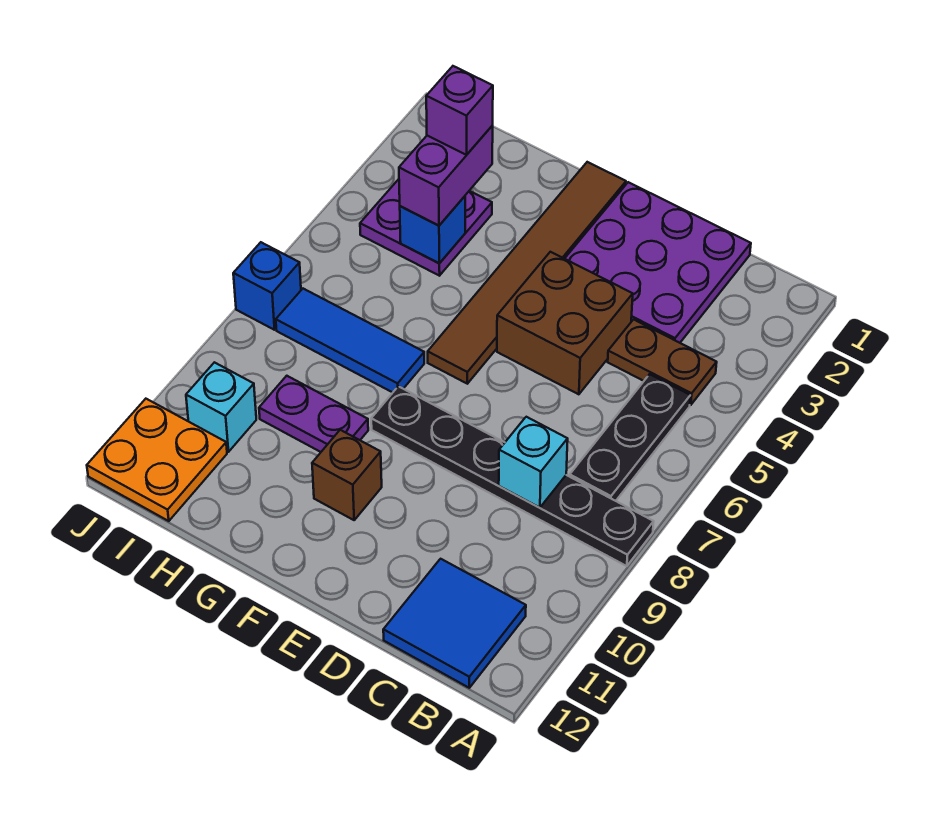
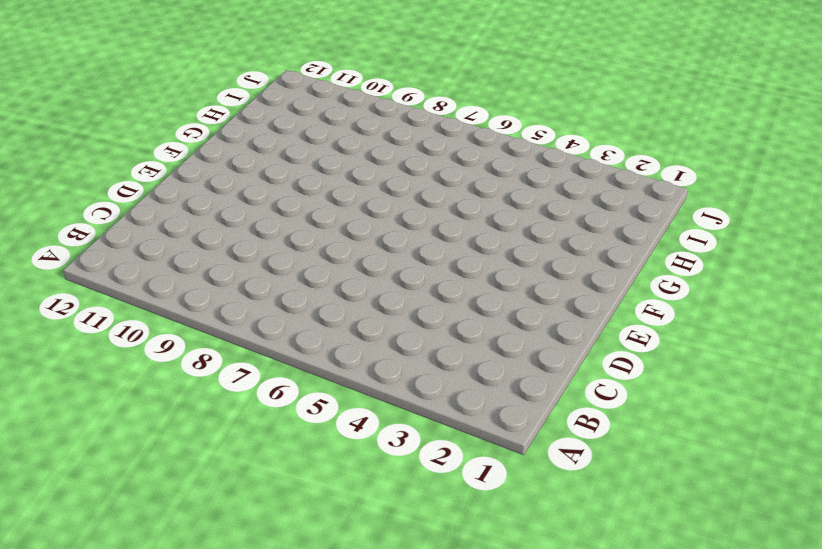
none -> black 1x6 plate [371,386,654,566]
none -> brown 1x2 plate [608,319,717,405]
none -> black 1x3 plate [570,374,690,501]

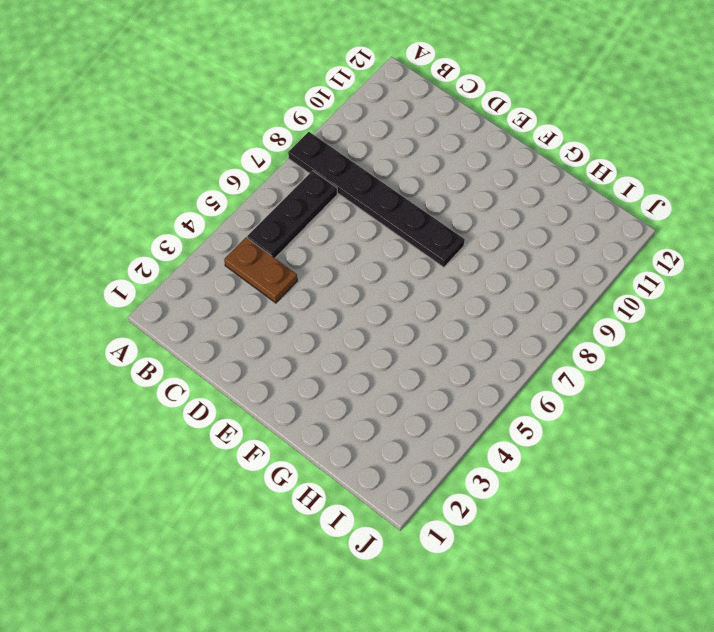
none -> blue 2x2 tile [383,559,526,688]
none -> purple 3x3 plate [565,182,751,343]
none -> brown 2x2 brick [497,252,633,394]

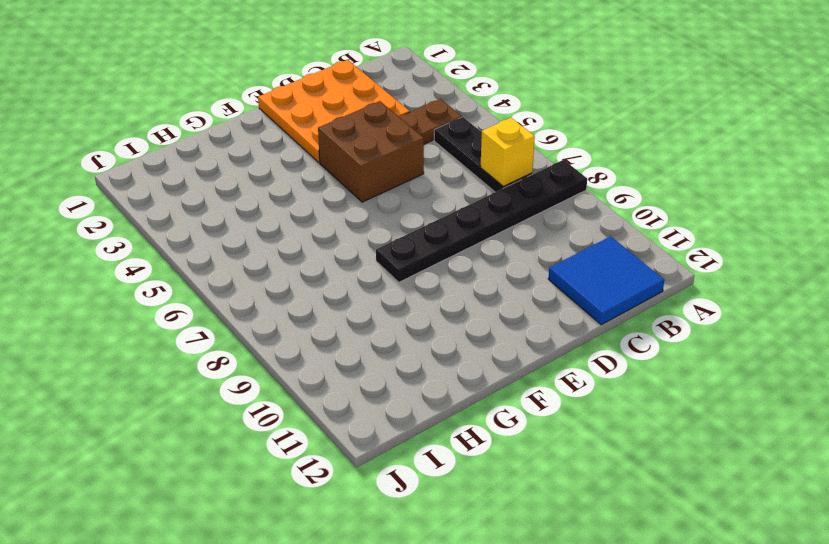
yellow 1x1 brick [480,118,535,186] -> none
orange 3x3 plate [258,60,410,162] -> purple 3x3 plate [565,182,751,343]
none -> brown 1x6 tile [428,162,626,384]
none -> brown 1x1 brick [312,430,382,520]
none -> blue 1x3 tile [276,289,424,392]

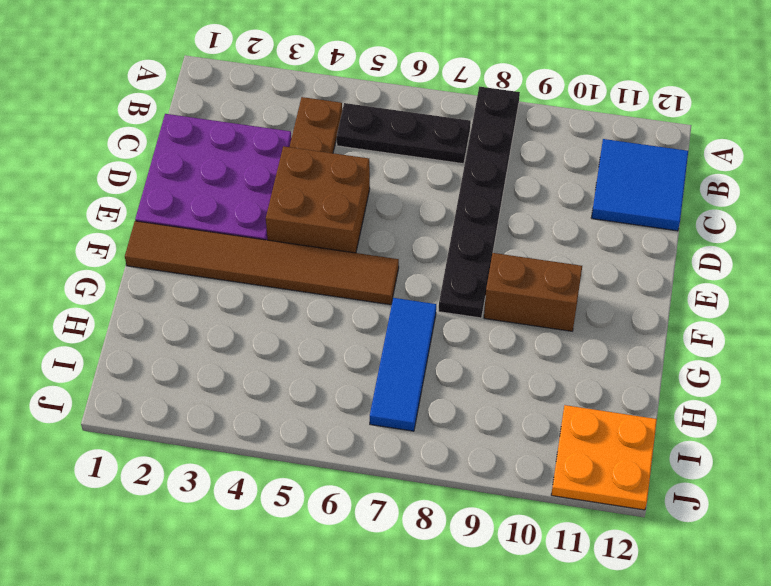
brown 1x2 brick [484,253,582,331] -> brown 1x1 brick [312,430,382,520]
none -> purple 1x2 plate [259,376,368,452]
none -> purple 2x2 plate [360,179,492,276]
none -> cyan 1x1 brick [186,362,256,452]

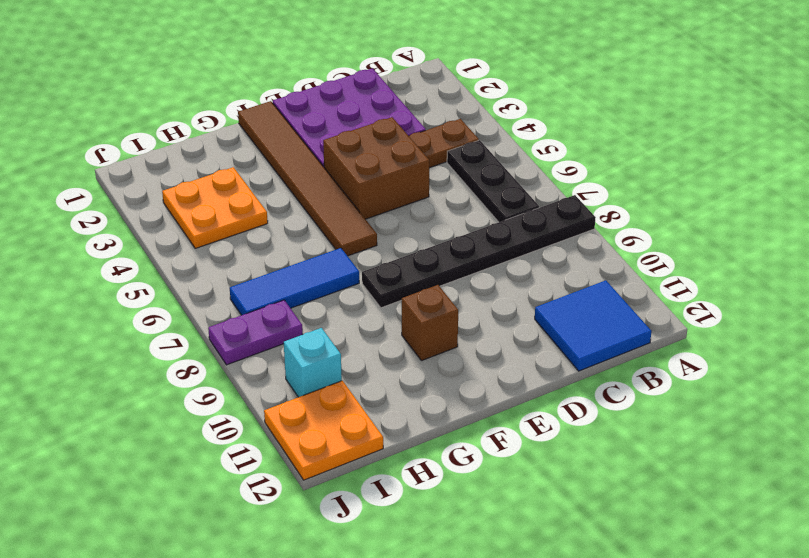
orange 2x2 plate [162,167,268,248] -> purple 2x2 plate [360,179,492,276]
purple 1x2 plate [208,300,303,365] -> purple 1x2 plate moved to [259,376,368,452]
none -> blue 1x1 brick [233,242,301,330]
none -> cyan 1x1 brick [499,417,568,508]
none -> blue 1x1 brick [400,196,465,263]

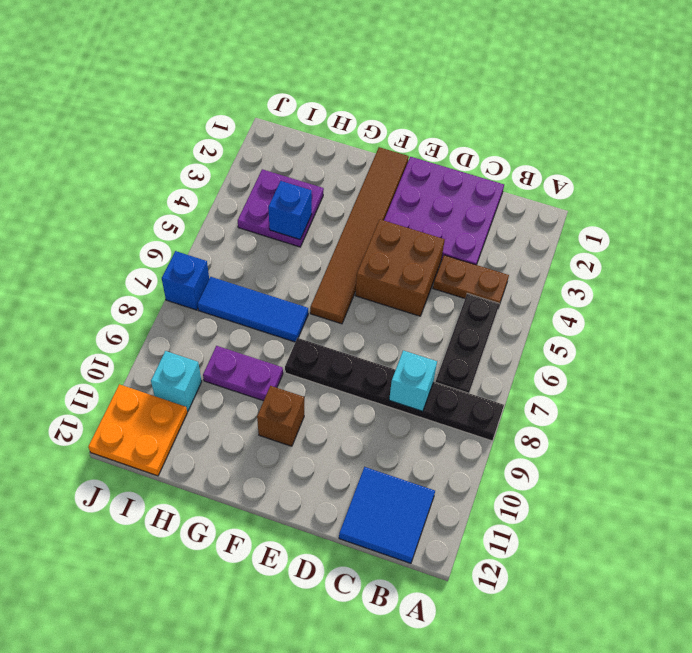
none -> purple 1x2 brick [399,126,493,225]
none -> purple 1x1 brick [426,66,493,155]

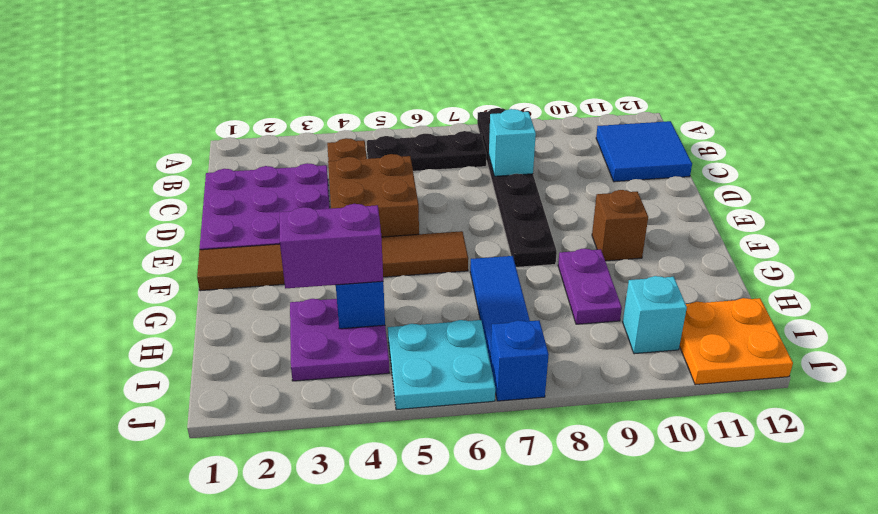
cyan 2x2 plate [388,320,495,410] -> none
none -> purple 1x1 brick [426,66,493,155]

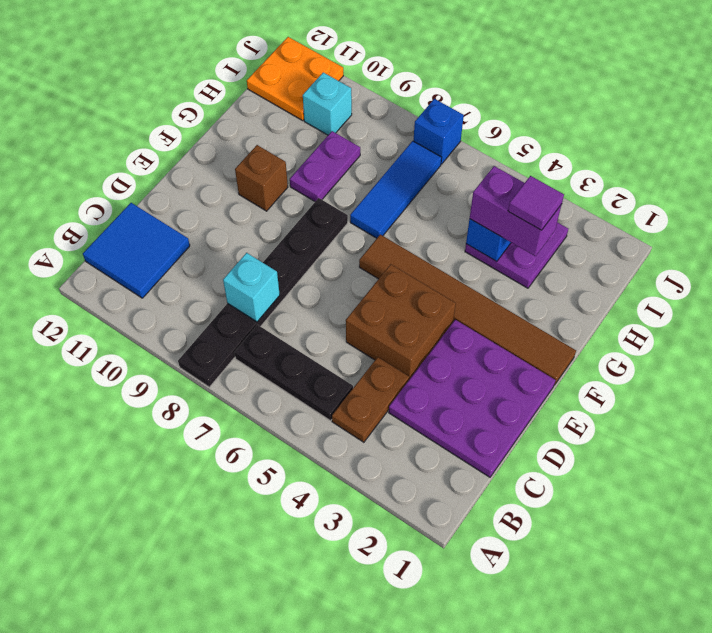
purple 1x1 tile [508,176,564,230] -> purple 1x1 brick [426,66,493,155]

